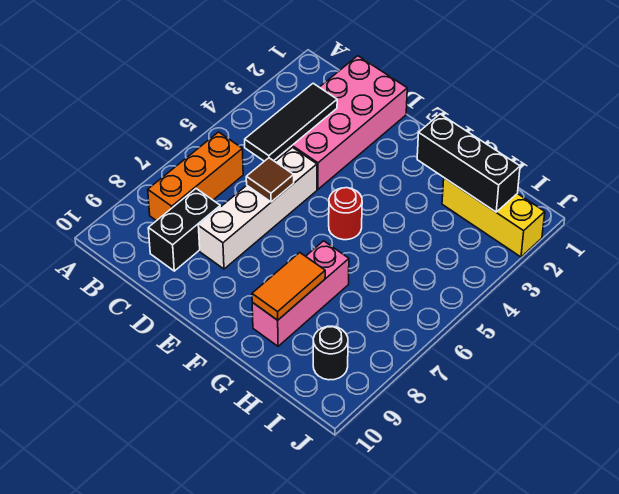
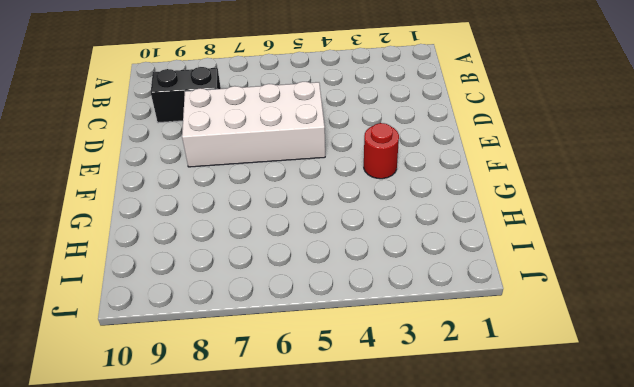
white 2x4 brick [182,82,325,167] -> white 1x4 brick [198,148,317,269]
red 1x1 round brick [364,123,399,179] -> red 1x1 round brick moved to [329,188,362,240]
none -> orange 1x3 brick [148,132,243,221]
none -> pink 2x4 brick [275,56,407,189]
none -> pink 1x3 brick [252,241,349,346]

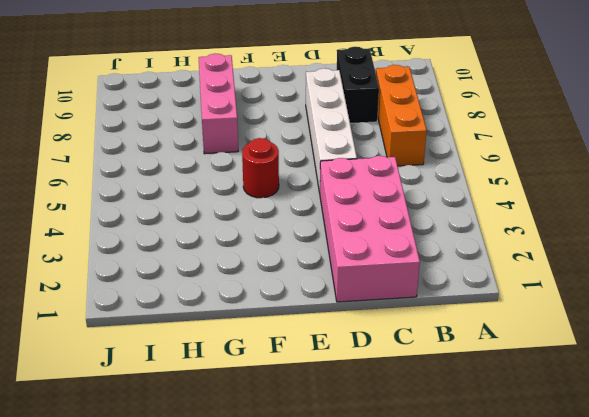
none -> yellow 1x3 brick [442,178,545,257]
none -> black 1x1 round brick [313,326,348,380]
none -> black 1x3 tile [245,83,337,161]

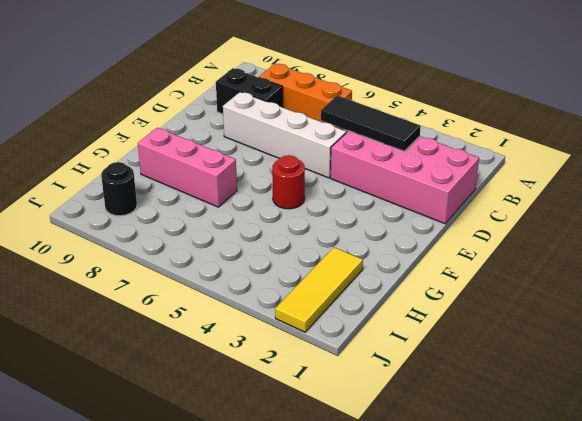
yellow 1x3 tile [275,247,363,332] -> yellow 1x3 brick [442,178,545,257]
none -> brown 1x1 tile [246,158,294,202]
none -> black 1x3 brick [417,114,520,212]
none -> orange 1x2 tile [252,253,325,320]

